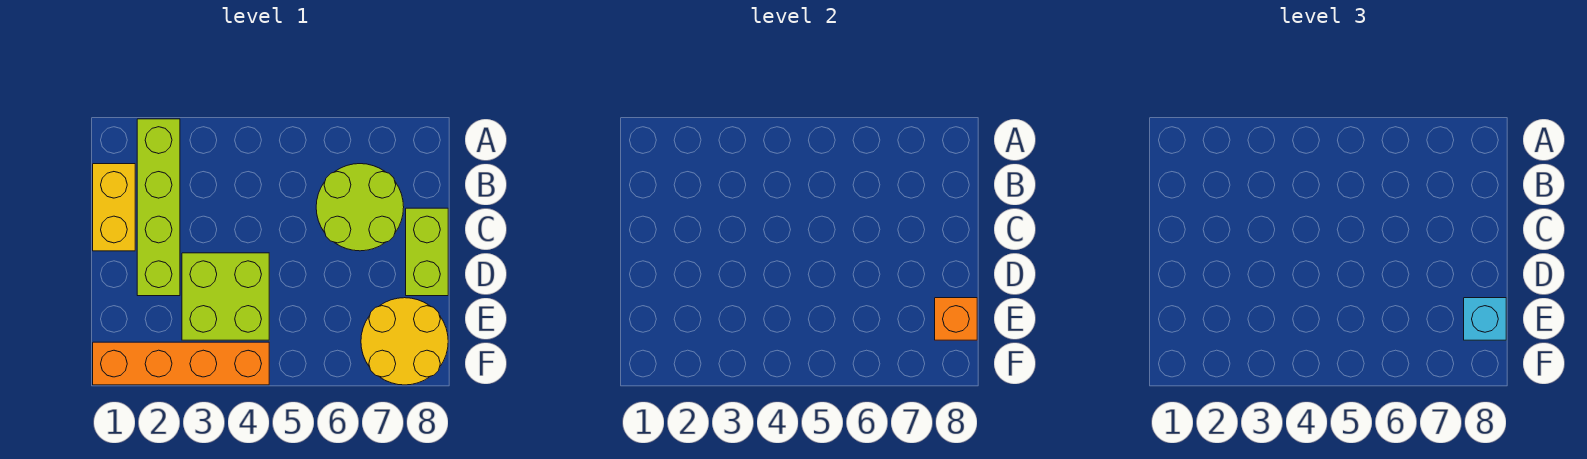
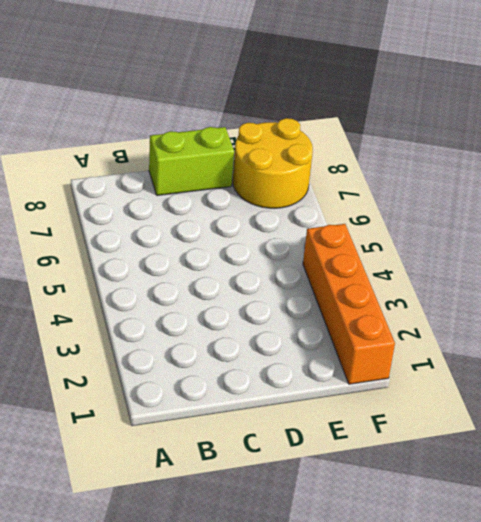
none -> lime 1x4 brick [137,119,180,296]
none -> yellow 1x2 brick [93,164,135,251]

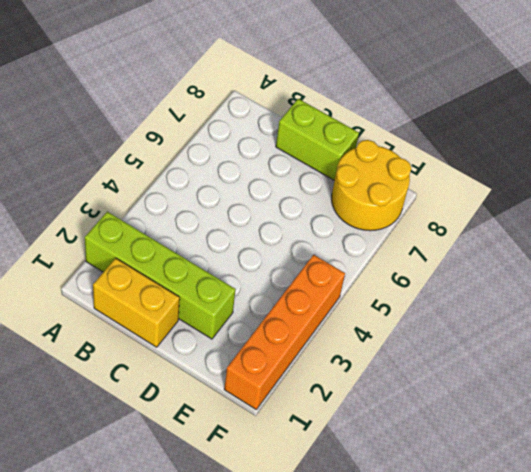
none -> lime 2x2 round brick [316,164,404,251]
none -> lime 2x2 brick [182,253,269,340]

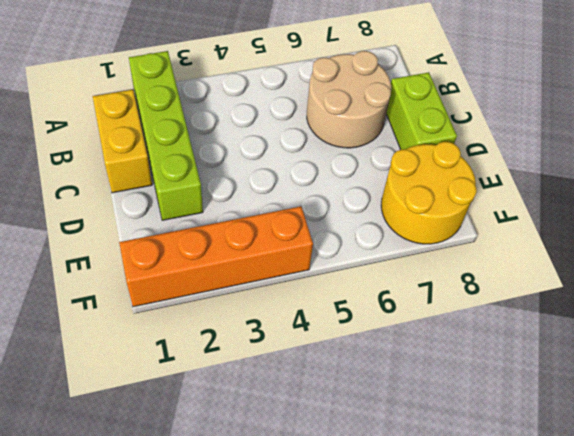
tan 2x2 round brick [307,51,391,148] -> lime 2x2 round brick [316,164,404,251]
none -> lime 2x2 brick [182,253,269,340]
none -> orange 1x1 brick [935,298,977,340]

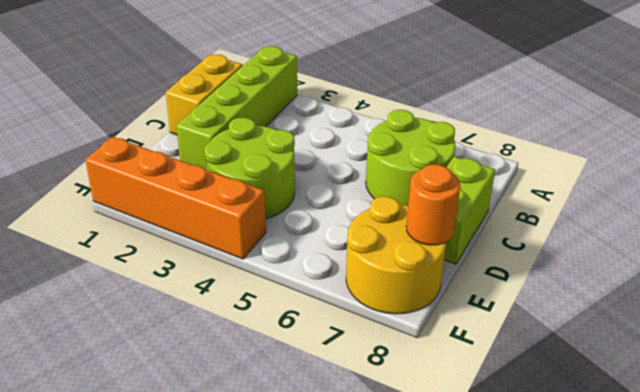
lime 2x2 round brick [204,118,295,219] -> lime 2x2 brick [182,253,269,340]
orange 1x1 round brick [406,165,460,245] -> orange 1x1 brick [935,298,977,340]
none -> cyan 1x1 brick [1464,298,1506,340]

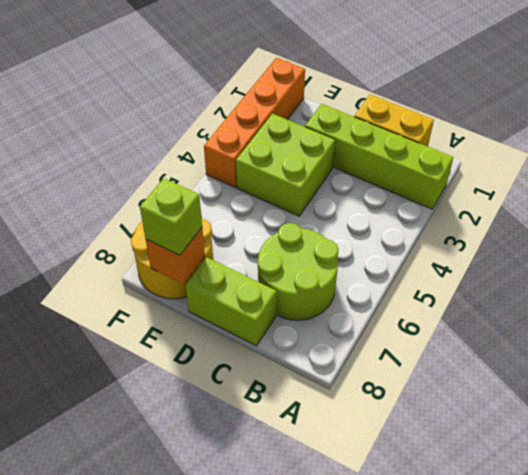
lime 1x1 brick [140,178,202,255] -> cyan 1x1 brick [1464,298,1506,340]

